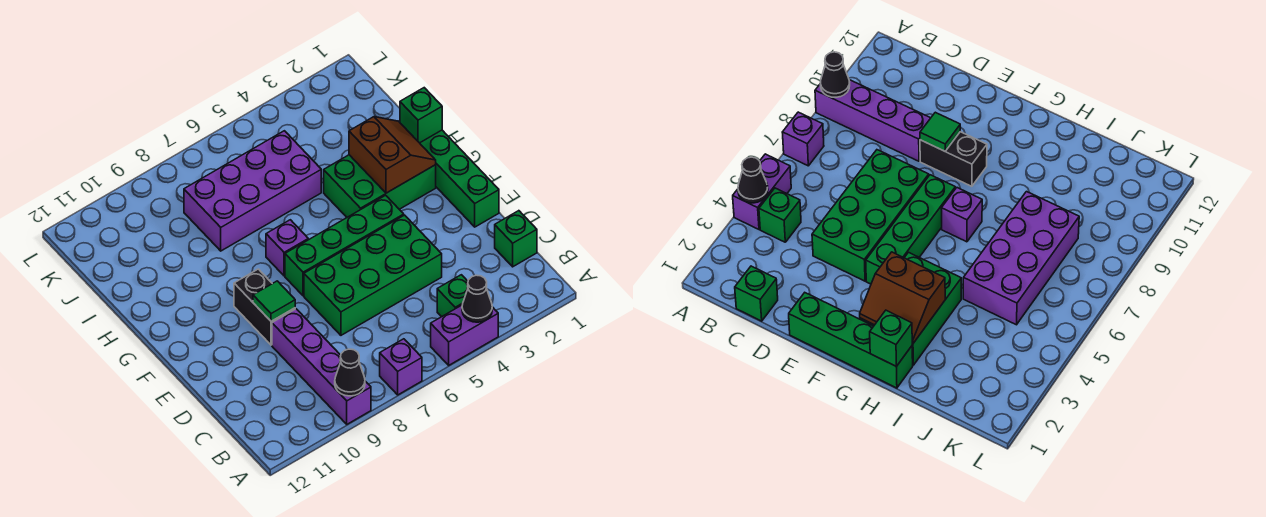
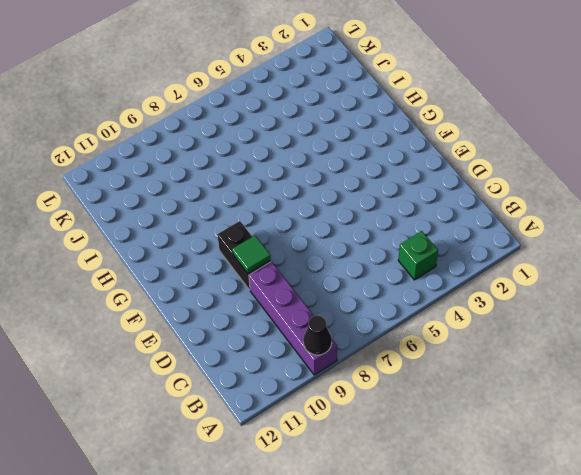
none -> purple 1x2 brick [431,305,498,365]
none -> purple 1x1 brick [380,339,422,395]
none -> green 1x1 brick [495,211,537,267]

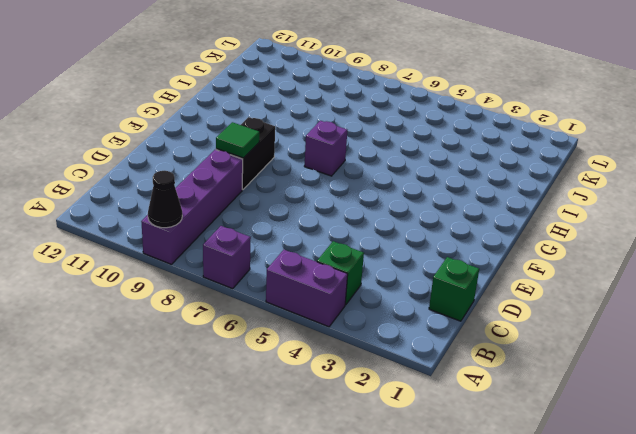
none -> green 2x4 brick [304,215,442,335]
none -> green 1x4 brick [420,130,499,227]
none -> green 1x4 brick [285,195,404,296]

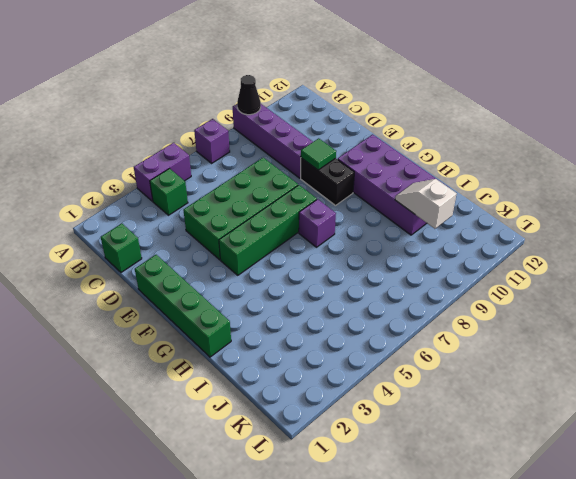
purple 2x4 brick [338,134,449,235] -> purple 2x4 brick turned to [184,131,321,251]
white 1x2 slope [395,179,457,229] -> none
none -> green 2x3 brick [324,155,436,217]
none -> black 1x1 cone [462,275,492,322]
none -> brown 2x2 slope [349,117,436,193]

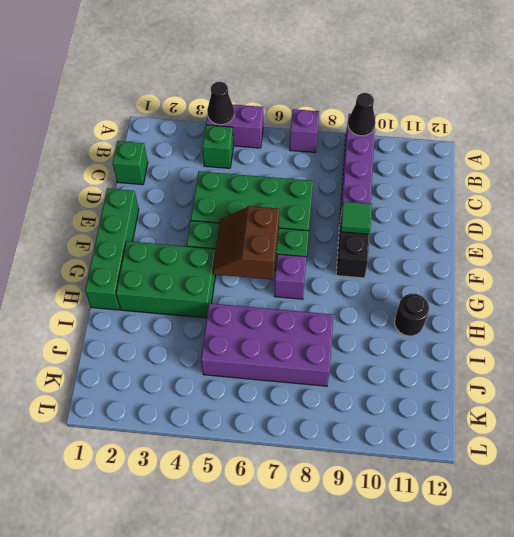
brown 2x2 slope [213,206,279,280] -> brown 2x2 slope moved to [349,117,436,193]
black 1x1 round brick [394,293,429,336] -> none
none -> green 1x1 brick [400,88,442,143]

